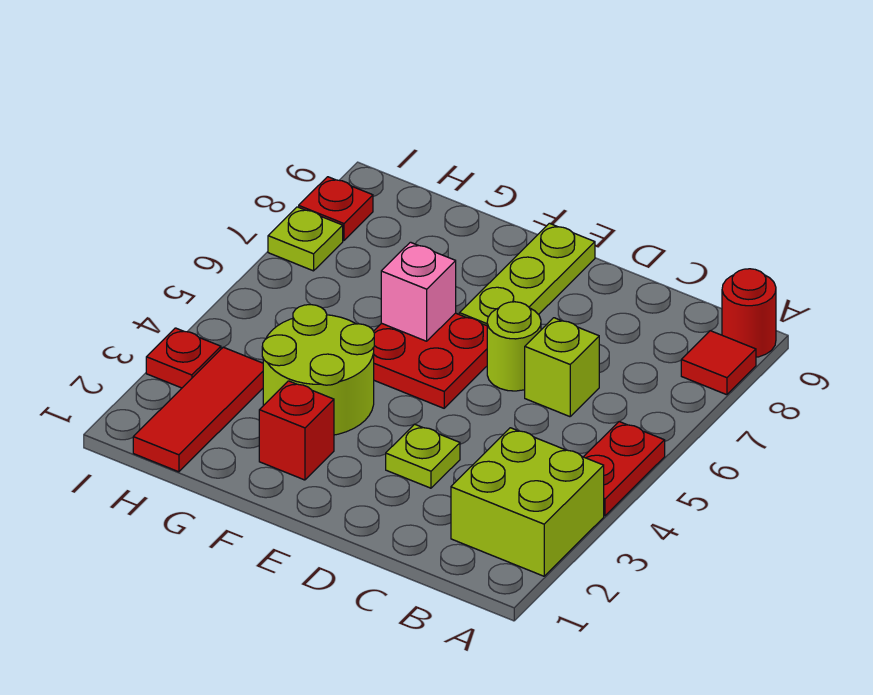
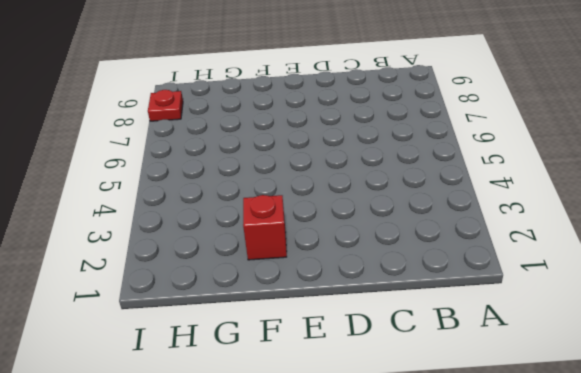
none -> lime 2x2 brick [451,428,604,576]
none -> red 1x2 plate [584,422,665,516]
none -> red 1x1 tile [681,331,756,395]

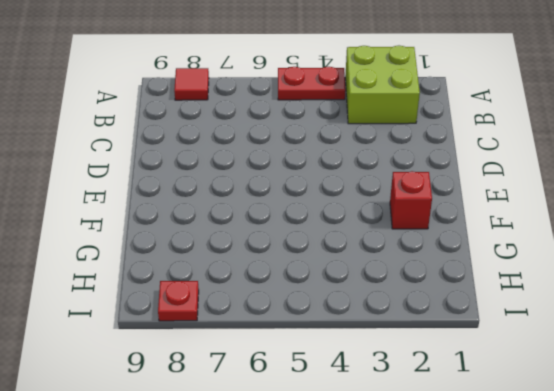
none -> red 1x1 round brick [722,269,776,357]
none -> lime 1x1 brick [525,318,599,417]
none -> lime 1x1 plate [386,424,460,488]

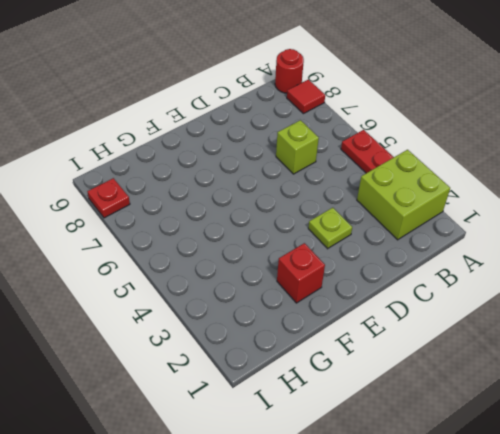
none -> lime 1x1 round brick [487,302,541,391]
none -> red 2x2 plate [374,313,487,408]
none -> lime 1x3 plate [459,223,595,326]

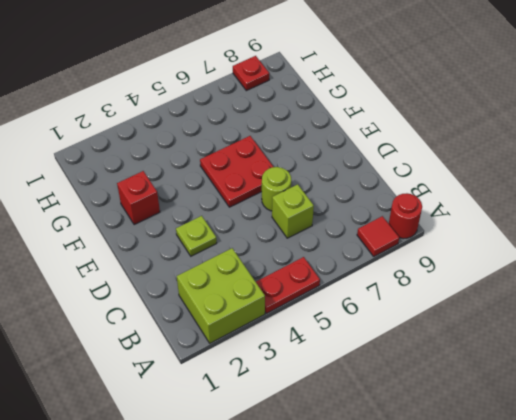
none -> lime 1x3 plate [459,223,595,326]
none -> lime 2x2 round brick [262,305,374,435]
none -> red 1x3 tile [133,347,263,472]

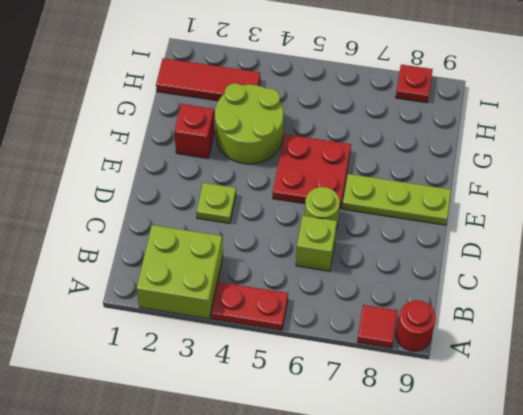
none -> red 1x1 plate [146,328,221,388]
none -> lime 1x1 plate [268,207,343,271]
none -> pink 1x1 brick [381,242,456,341]

